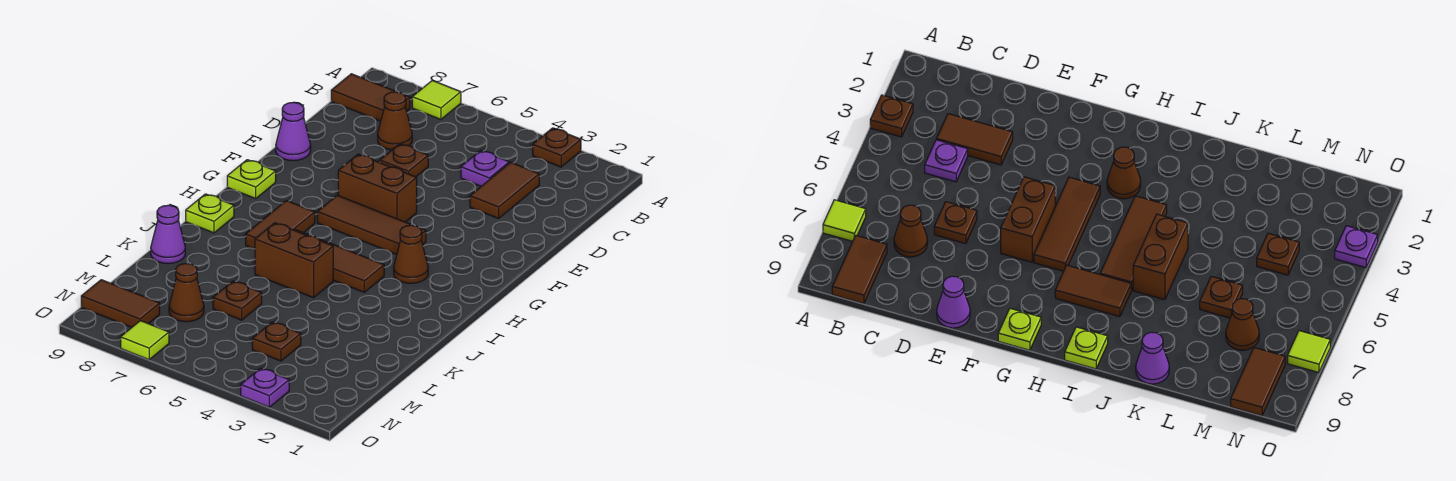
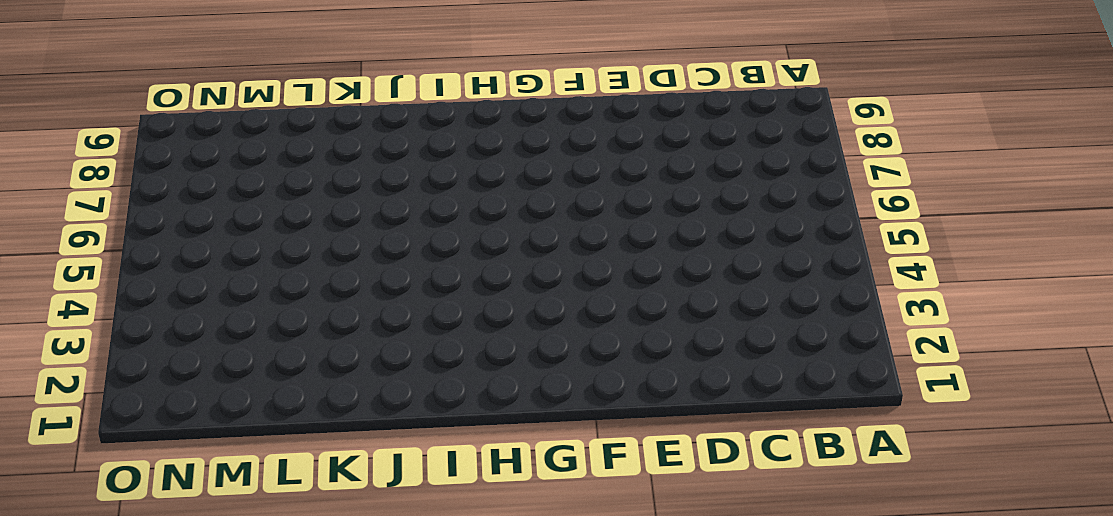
none -> brown 1x1 plate [533,128,581,167]
none -> lime 1x1 tile [412,80,461,119]
none -> brown 1x2 tile [331,74,410,121]

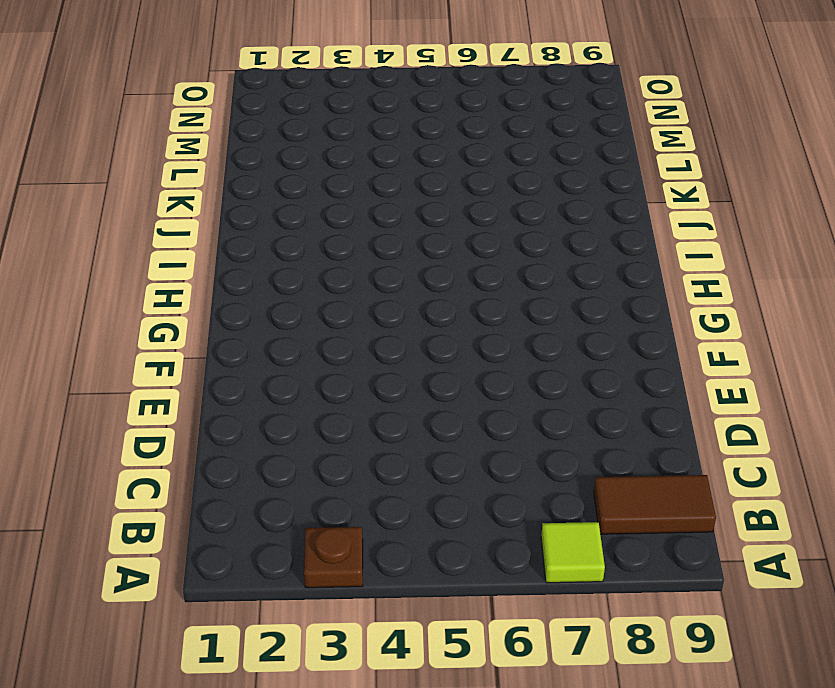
none -> brown 1x2 tile [470,162,539,219]
none -> purple 1x1 plate [461,151,509,186]
none -> brown 1x1 cone [378,92,412,150]

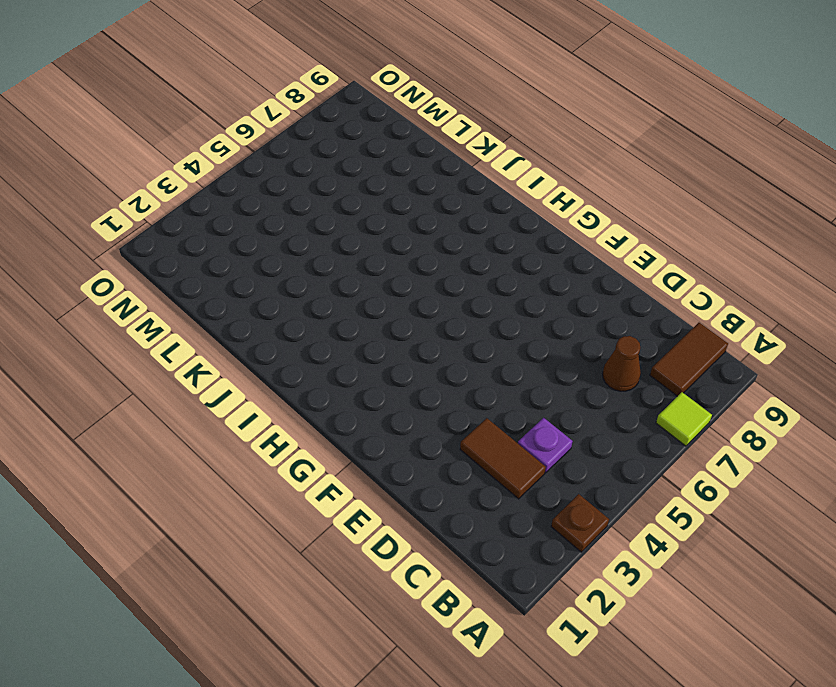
none -> brown 1x1 plate [380,144,428,177]
none -> purple 1x1 cone [276,102,311,161]
none -> brown 1x2 brick [338,154,417,222]

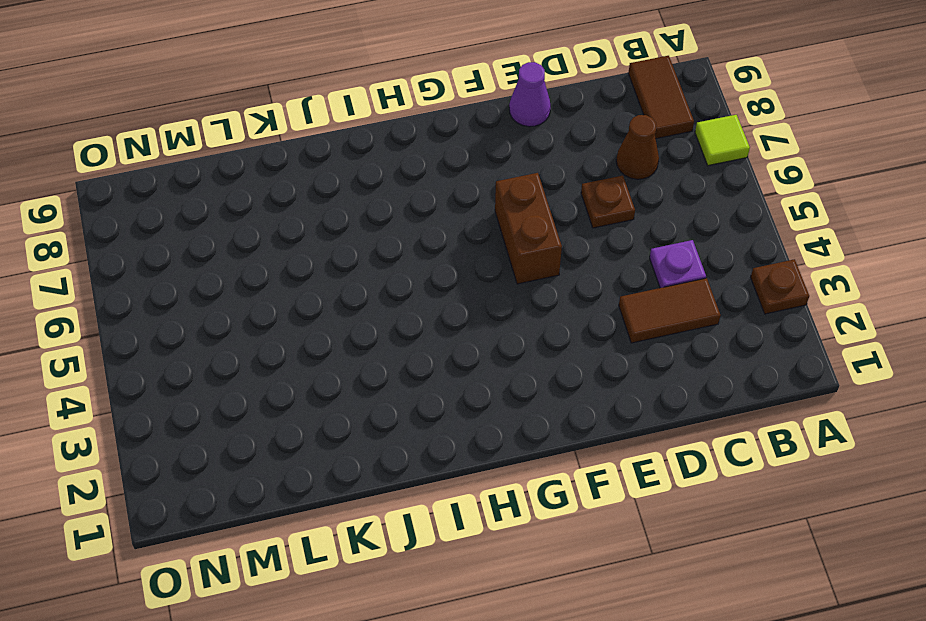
none -> brown 1x3 tile [317,195,426,255]
none -> lime 1x1 plate [227,160,276,199]
none -> brown 1x1 cone [394,225,428,283]

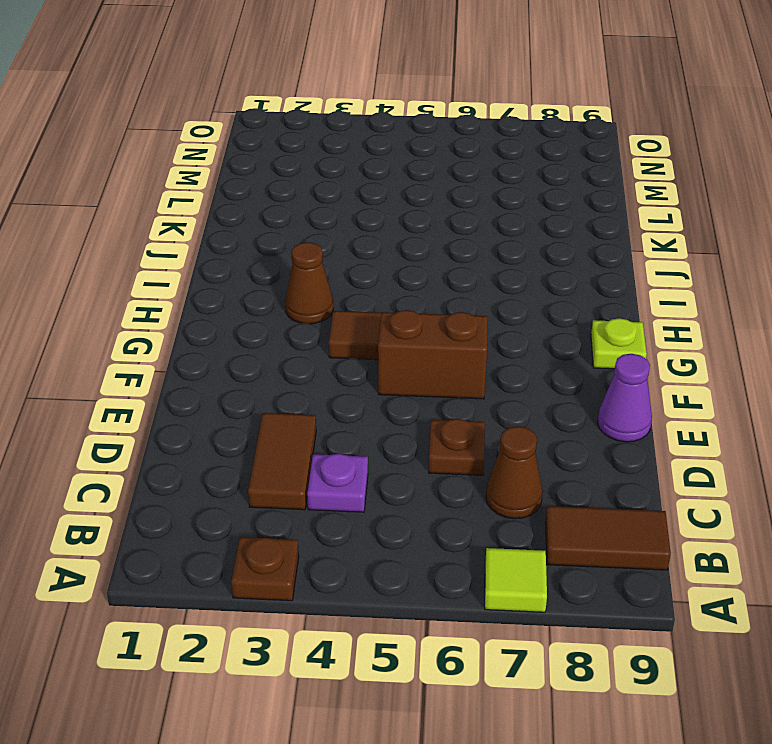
none -> brown 1x2 tile [246,201,315,249]
none -> brown 1x3 tile [295,230,384,292]
none -> lime 1x1 plate [186,194,234,233]

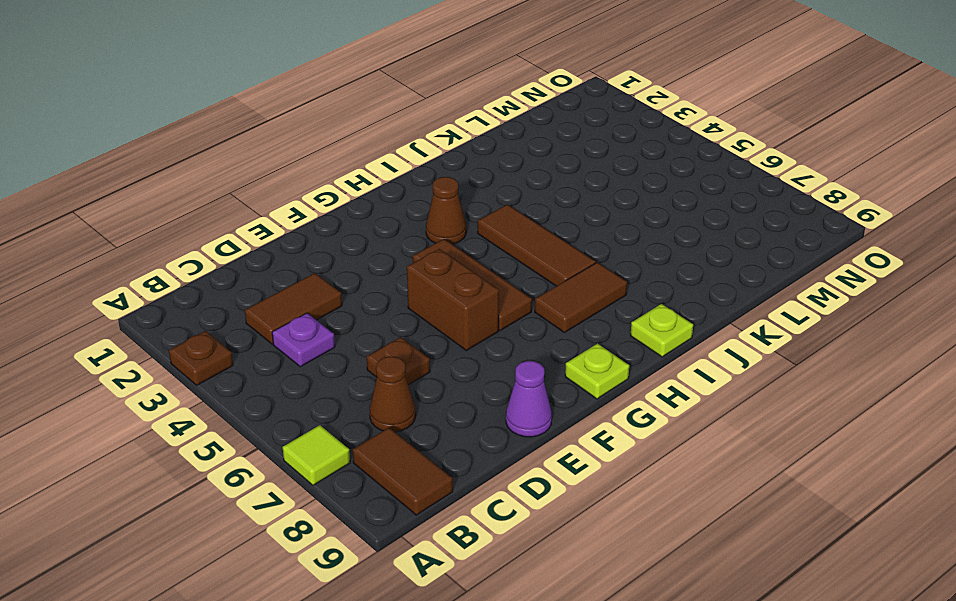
none -> brown 1x2 brick [255,223,333,298]
none -> purple 1x1 cone [151,205,185,264]
none -> brown 1x1 plate [213,281,262,320]

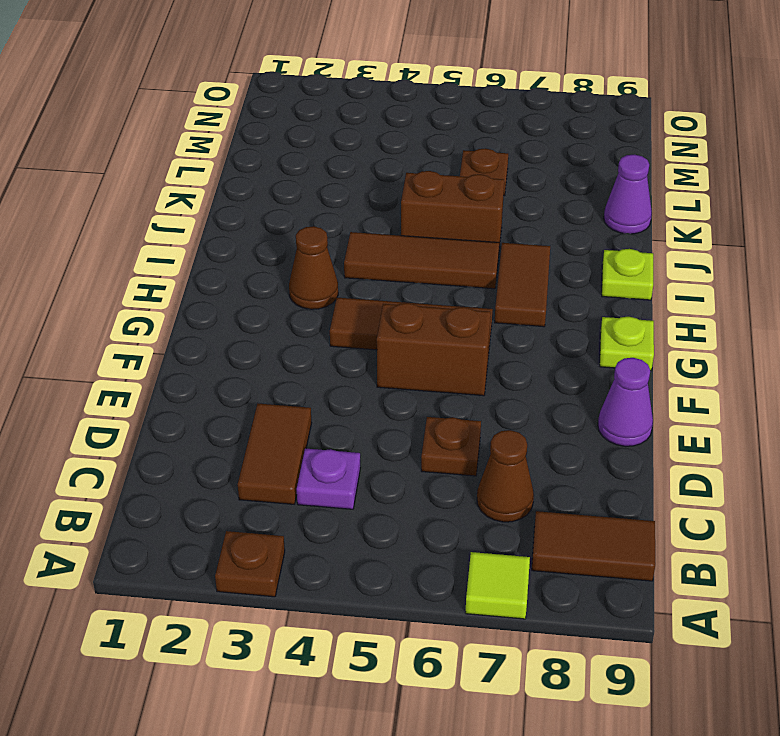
none -> brown 1x1 plate [252,322,301,361]
none -> brown 1x1 cone [169,263,204,322]
none -> brown 1x2 tile [81,280,160,327]

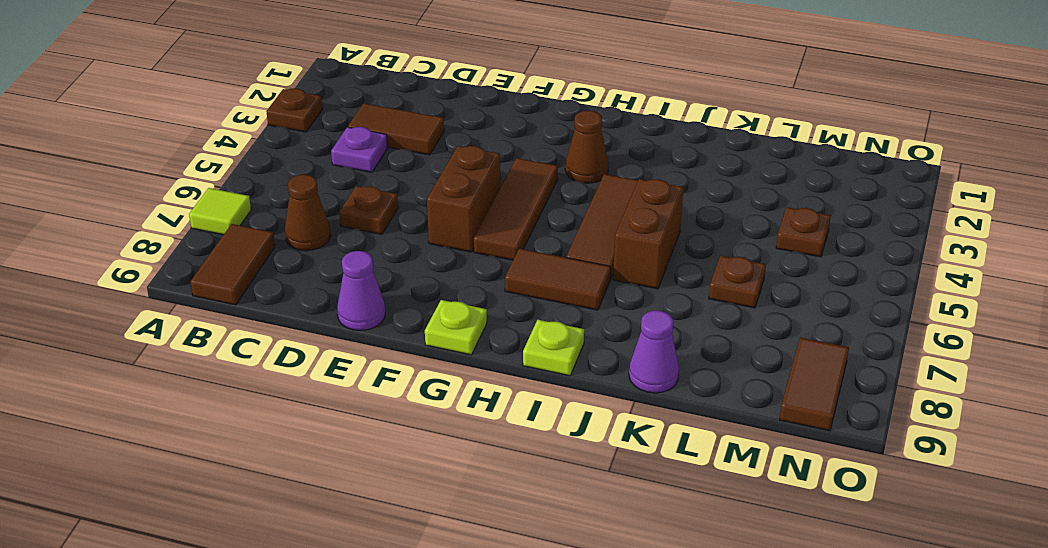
none -> brown 1x1 cone [169,263,204,322]
none -> purple 1x1 plate [241,368,289,407]
none -> lime 1x1 tile [121,321,169,360]

